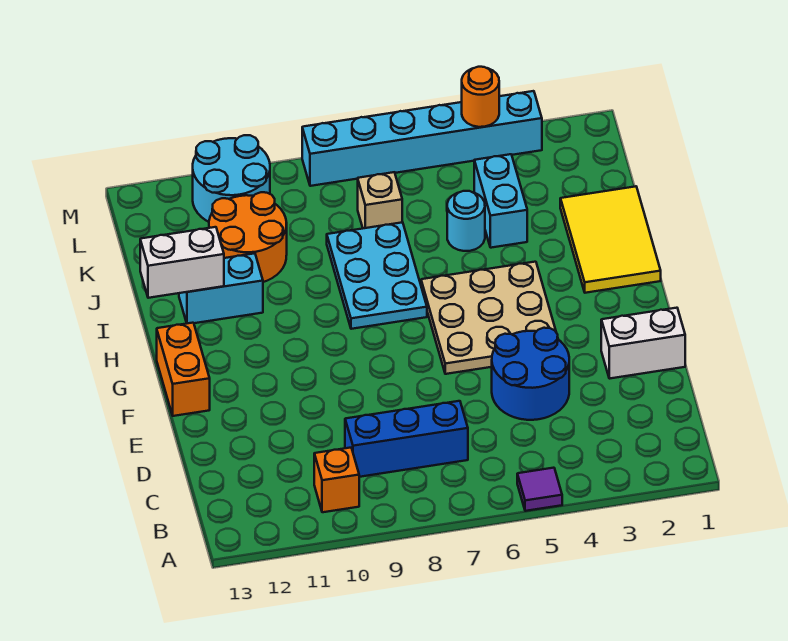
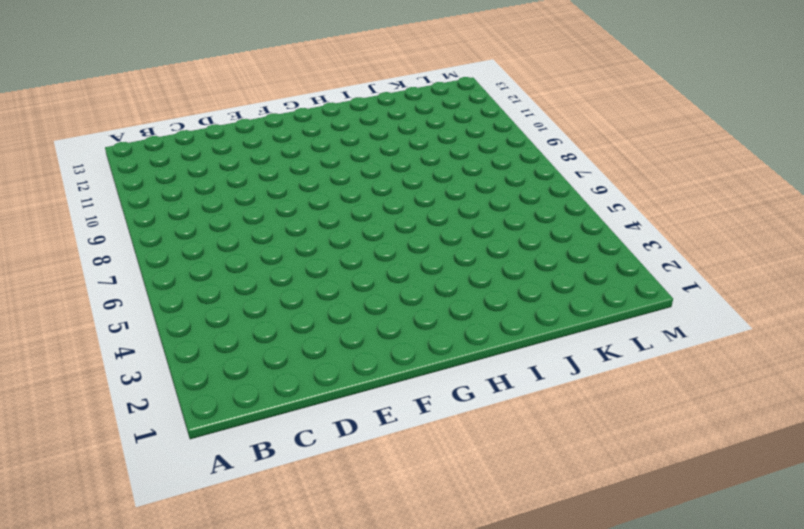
none -> purple 1x1 tile [517,468,562,511]
none -> orange 1x1 brick [314,448,359,512]
none -> blue 1x3 brick [345,401,468,477]

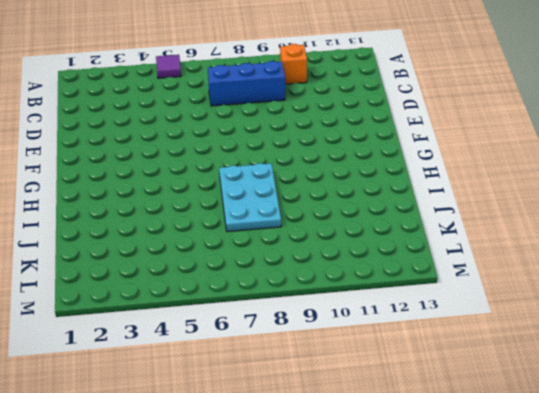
none -> blue 2x2 round brick [492,328,569,420]
none -> white 1x2 brick [601,308,685,379]
none -> tan 3x3 plate [421,262,556,374]

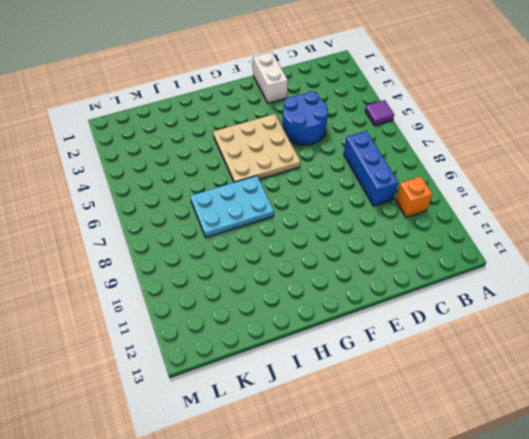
none -> orange 1x2 brick [157,323,210,416]
none -> yellow 2x3 tile [560,186,661,293]
none -> cyan 1x2 brick [179,253,263,323]

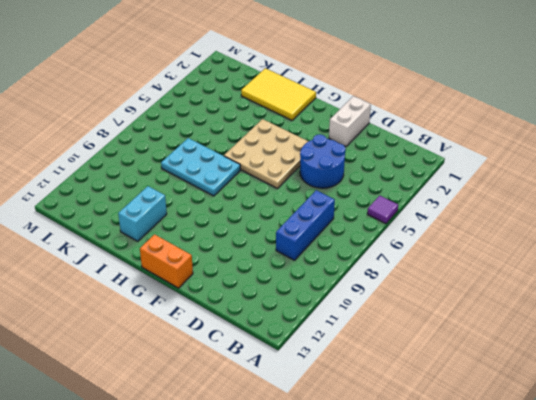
none -> orange 1x1 brick [314,448,359,512]
none -> cyan 1x2 brick [474,154,527,248]
none -> cyan 1x1 round brick [447,191,485,251]

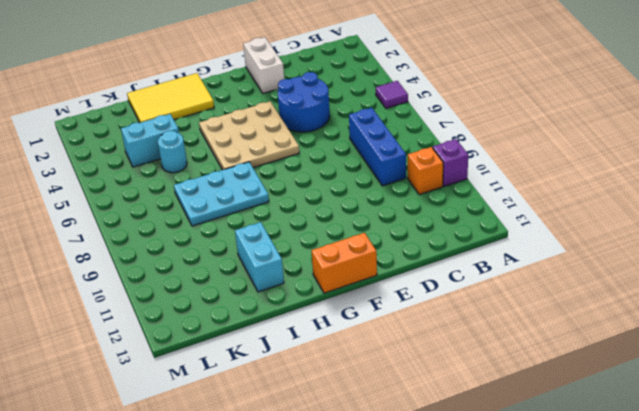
purple 1x1 brick [433,139,468,186] -> none
none -> orange 2x2 round brick [209,192,287,282]
none -> tan 1x1 brick [358,172,402,228]
none -> cyan 2x2 round brick [193,135,270,222]

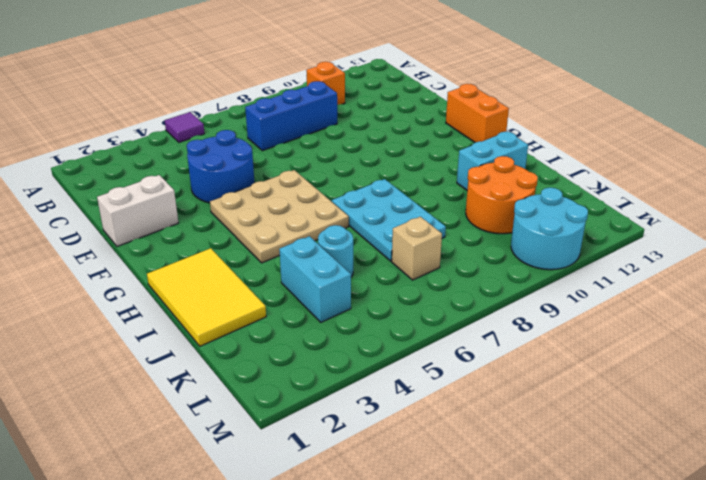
none -> cyan 1x6 brick [302,91,542,186]
none -> white 1x2 brick [140,227,224,298]
none -> orange 1x1 round brick [462,67,499,127]

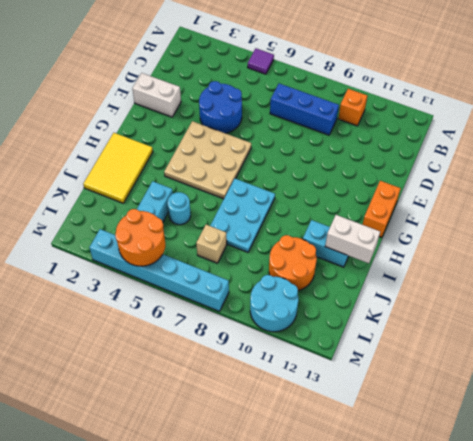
orange 2x2 round brick [115,209,165,266] -> orange 1x1 round brick [462,67,499,127]

